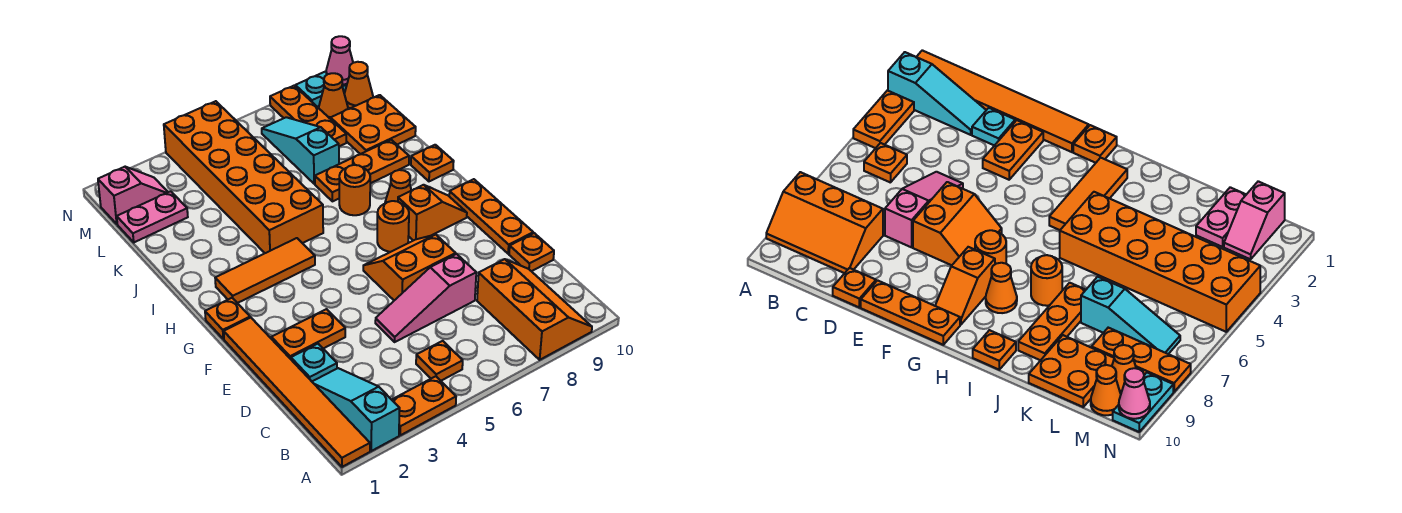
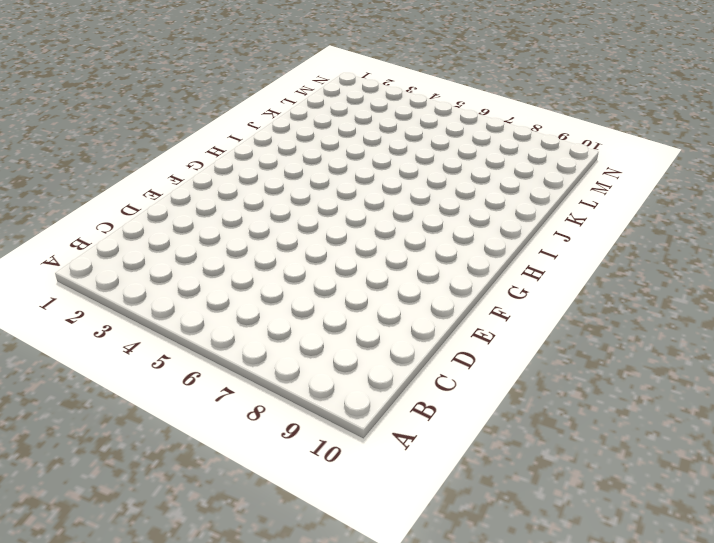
none -> orange 1x6 tile [224,318,370,467]
none -> cyan 1x3 slope [312,368,400,451]
none -> orange 1x2 plate [392,376,456,435]

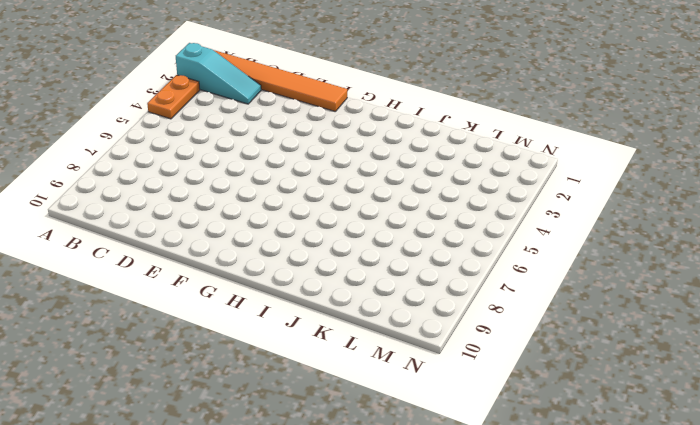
none -> orange 2x3 slope [477,259,592,360]
none -> orange 1x1 plate [416,341,463,381]
none -> cyan 1x1 plate [291,344,337,381]

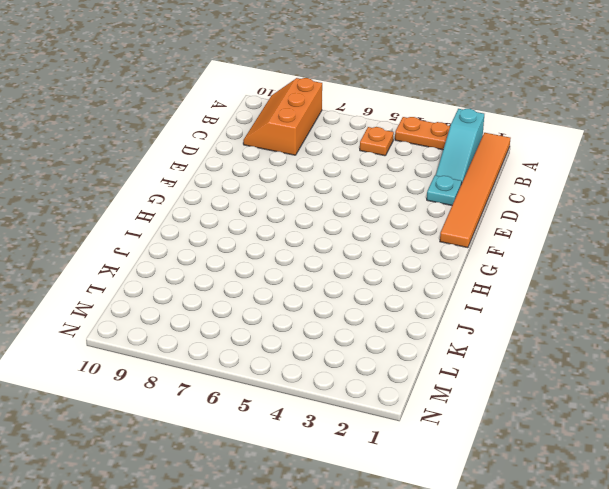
none -> pink 1x3 slope [375,254,476,342]
none -> orange 1x1 plate [509,233,554,271]
none -> orange 1x2 plate [271,309,345,359]

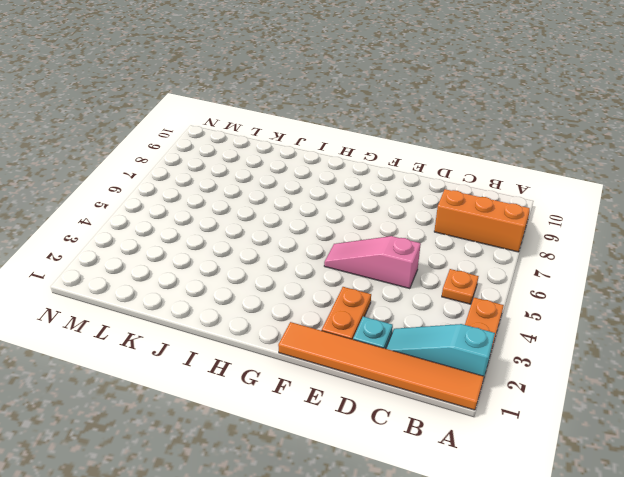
pink 1x3 slope [324,236,421,289] -> pink 1x3 slope turned to [375,254,476,342]
none -> orange 1x1 plate [509,233,554,271]
none -> orange 2x2 slope [363,234,456,300]
none -> orange 1x3 plate [449,179,533,254]

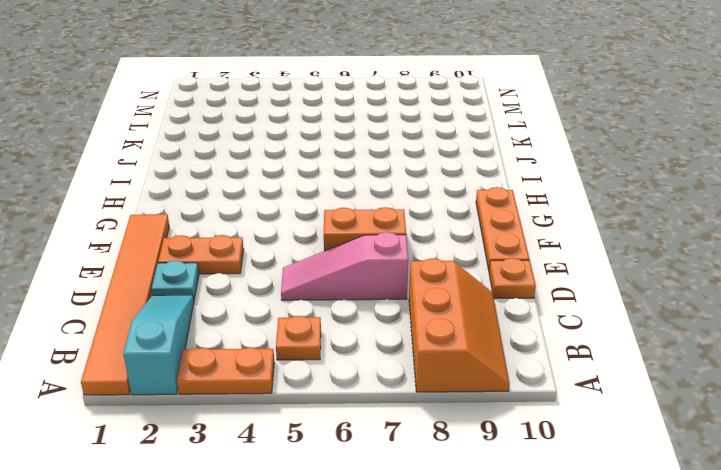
none -> orange 1x1 plate [205,298,250,339]
none -> orange 1x1 round brick [377,201,409,252]
none -> orange 1x2 slope [398,185,467,241]

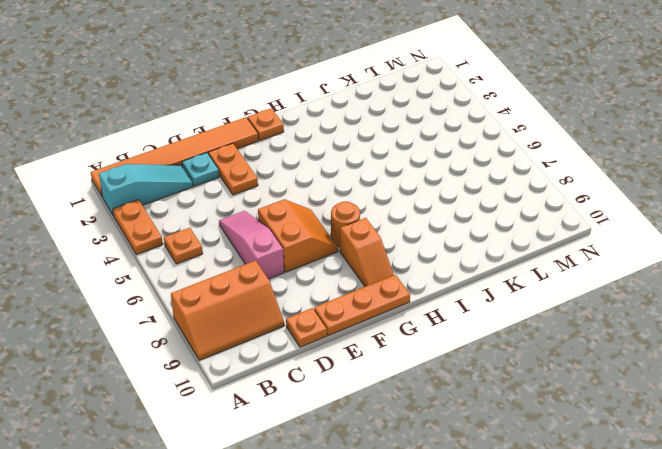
none -> orange 1x3 tile [215,238,315,303]
none -> orange 1x1 cone [385,170,411,204]
none -> orange 2x6 brick [164,101,323,253]

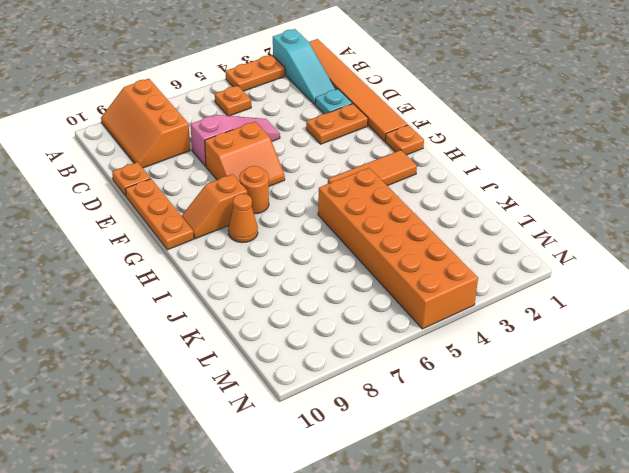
none -> orange 1x1 round brick [339,165,370,215]
none -> orange 1x1 plate [411,145,454,181]
none -> orange 1x3 plate [315,140,409,201]

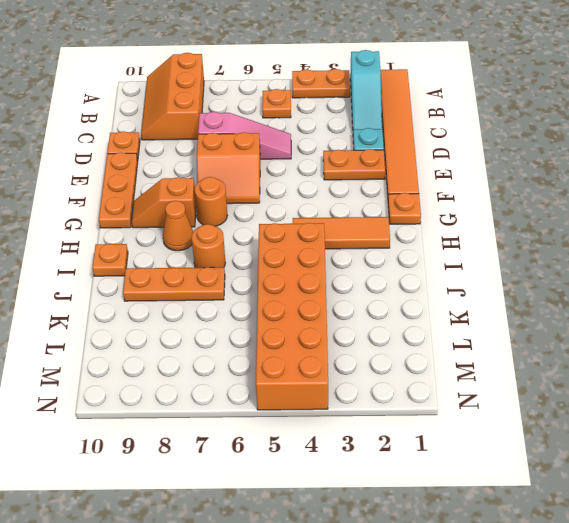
none -> cyan 1x3 slope [262,117,339,184]
none -> orange 2x2 plate [331,95,416,154]
none -> pink 1x2 plate [117,191,188,242]

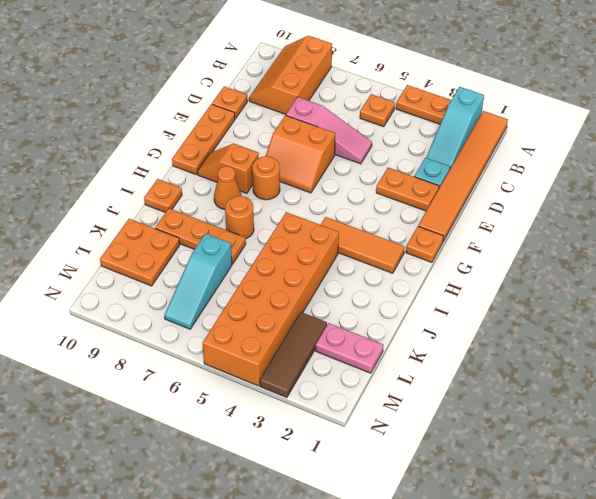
brown 1x3 tile [260,312,327,398] -> none
none -> orange 1x3 plate [270,86,346,146]
none -> pink 1x2 slope [98,167,168,224]
none -> orange 1x1 cone [319,73,348,119]

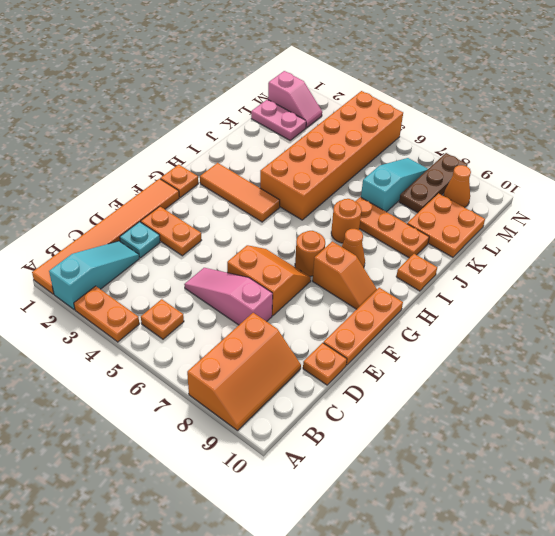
brown 1x3 plate [399,153,467,213] -> orange 1x3 plate [270,86,346,146]
none -> orange 1x1 cone [344,62,373,108]
none -> cyan 1x2 plate [295,71,347,107]
none -> pink 1x1 cone [326,36,353,85]

